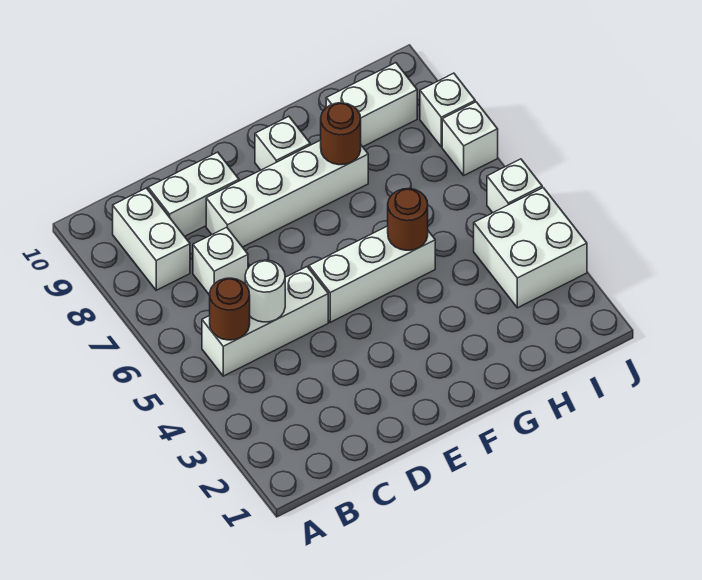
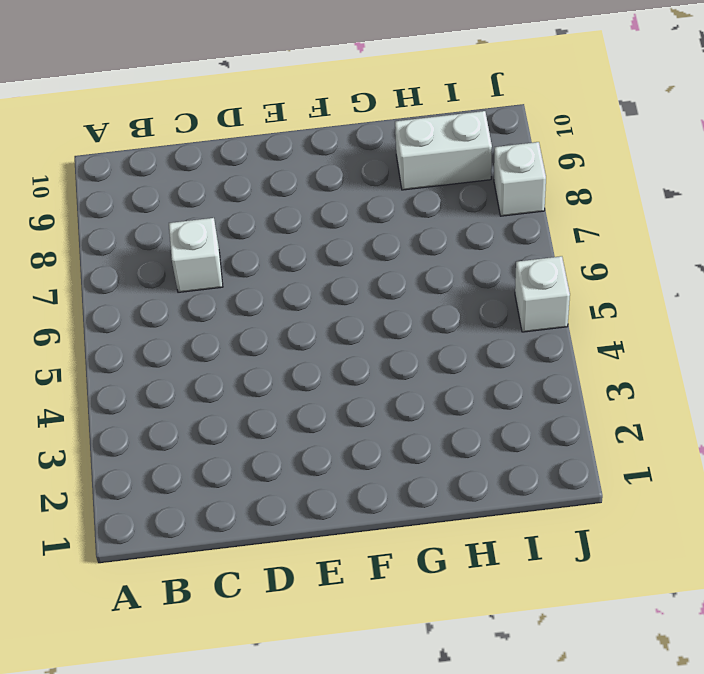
none -> white 1x3 brick [202,267,328,376]
none -> white 1x2 brick [113,188,190,290]
none -> white 1x2 brick [148,152,239,236]

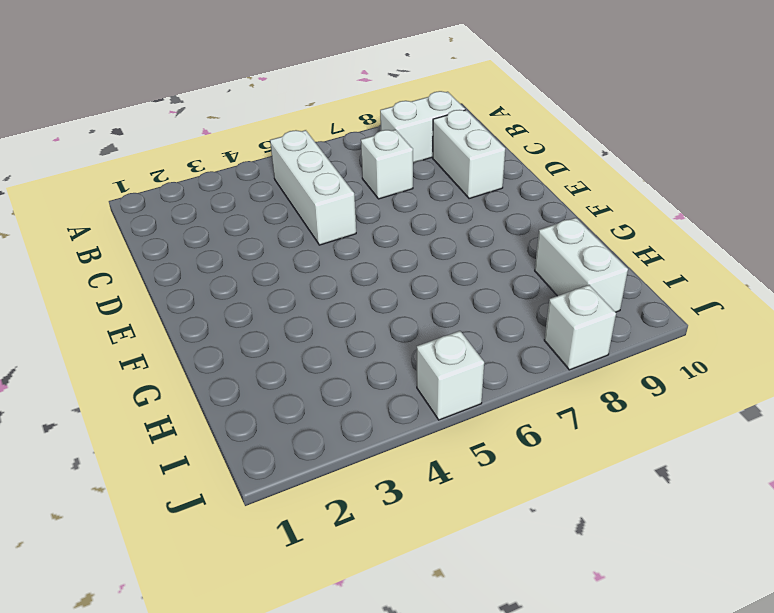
none -> white 1x4 brick [206,140,368,247]
none -> white 1x3 brick [309,226,435,322]
none -> white 1x1 brick [255,116,310,170]

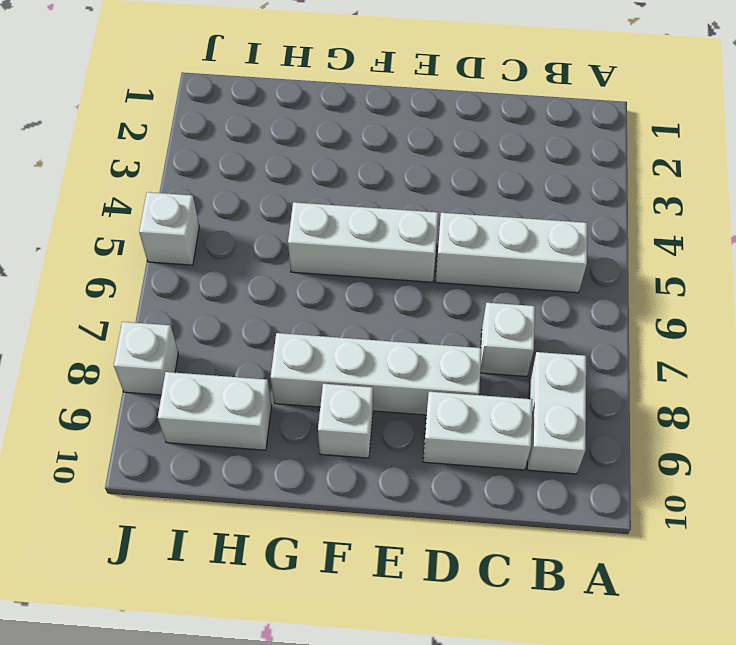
none -> white 2x2 brick [474,188,587,308]
none -> white 1x1 brick [442,102,498,175]
none -> brown 1x1 round brick [210,278,250,340]

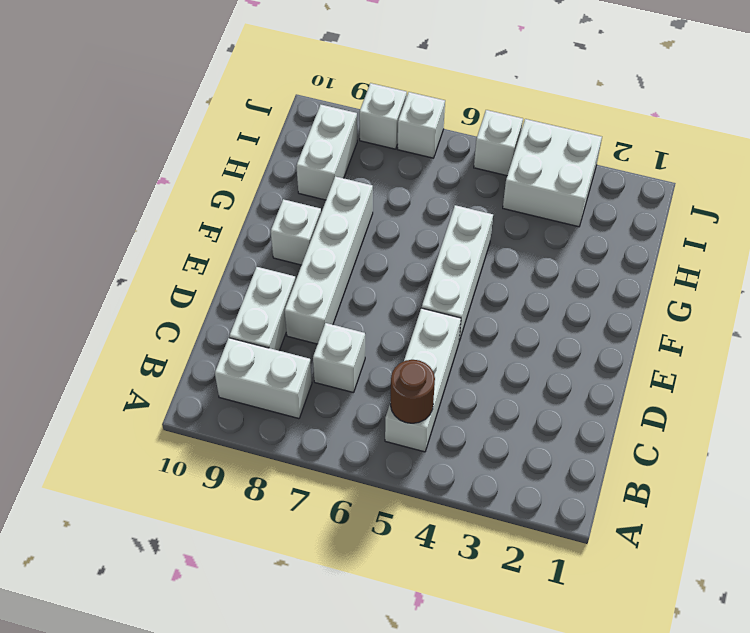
none -> white 1x1 round brick [245,260,285,322]
none -> brown 1x1 round brick [388,189,428,250]
none -> brown 1x1 round brick [321,103,361,165]

